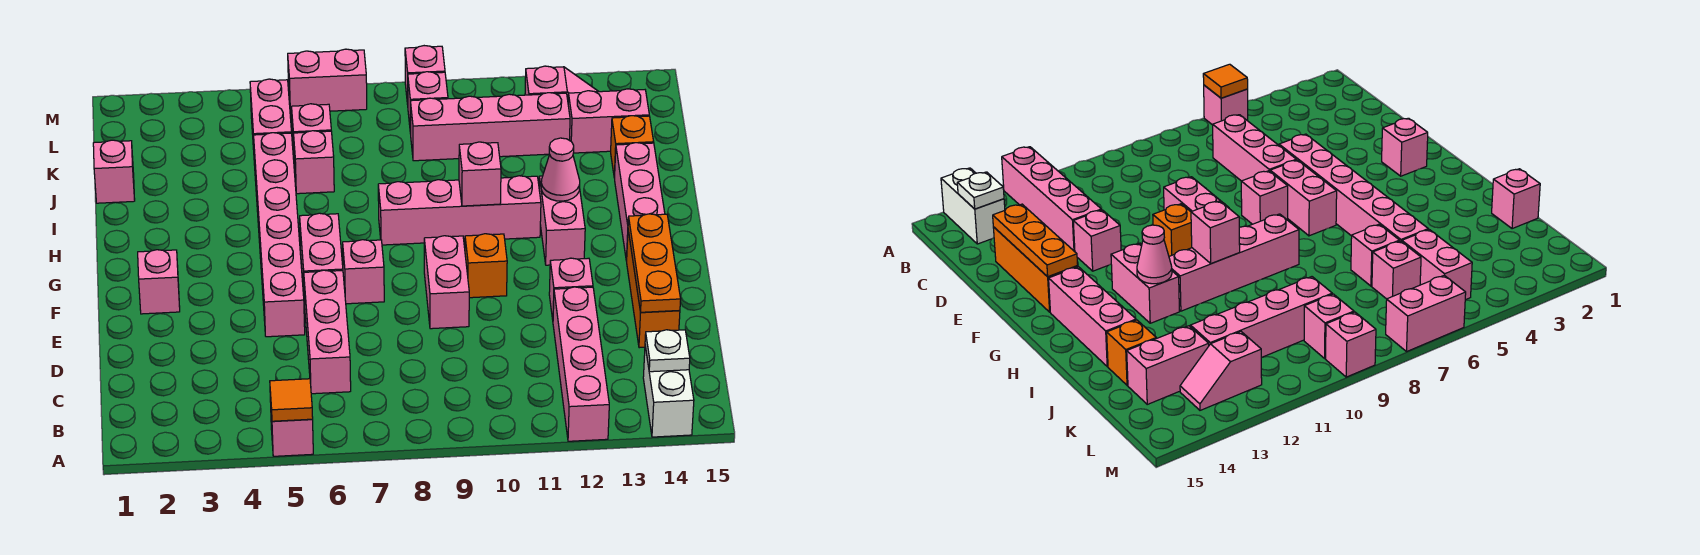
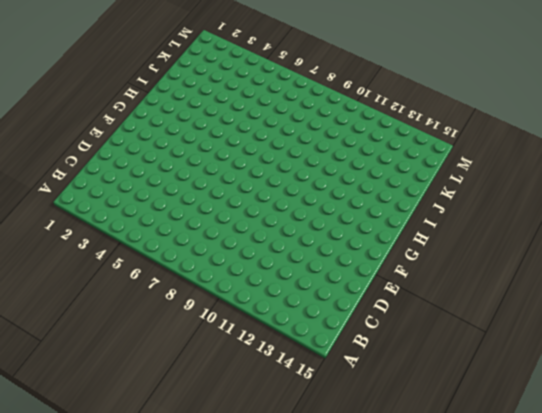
none -> pink 1x1 brick [270,398,313,456]
none -> pink 1x4 brick [553,287,609,441]
none -> white 1x2 brick [643,346,694,437]
none -> pink 1x3 brick [304,270,351,394]

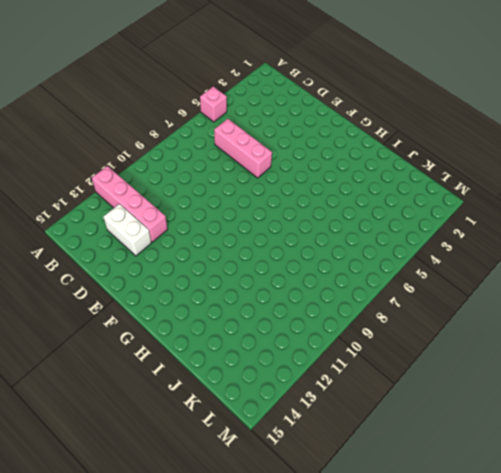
white 1x2 brick [103,204,151,256] -> white 1x2 brick moved to [643,346,694,437]
none -> orange 1x3 brick [627,231,680,348]
none -> pink 1x6 brick [254,133,305,337]
none -> pink 1x2 brick [424,236,469,329]
none -> pink 1x1 brick [549,258,593,319]

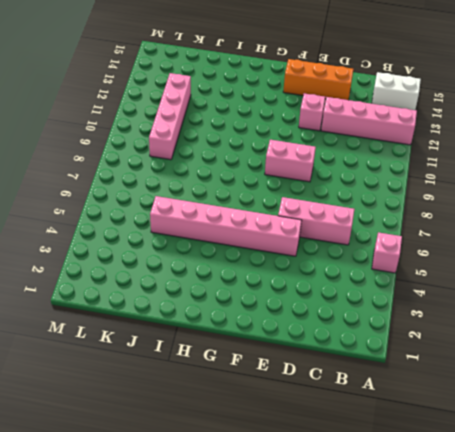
none -> pink 1x1 brick [138,250,180,314]
none -> pink 1x2 brick [300,213,343,305]
none -> pink 1x1 brick [343,240,384,304]
none -> orange 1x1 brick [465,234,507,298]

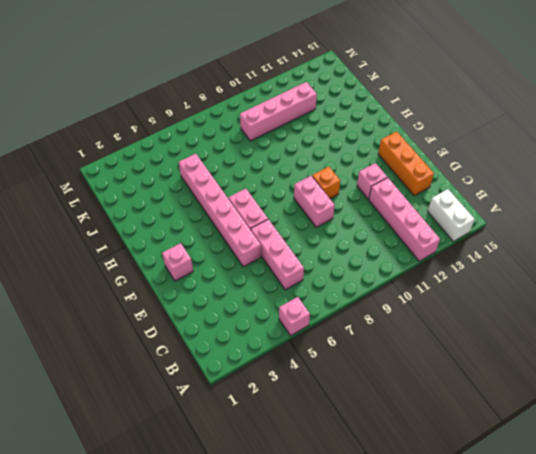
none -> pink 1x1 brick [343,240,384,304]
none -> pink 1x2 brick [539,176,585,265]
none -> pink 1x3 brick [615,143,665,261]
none -> pink 1x4 brick [378,176,541,245]

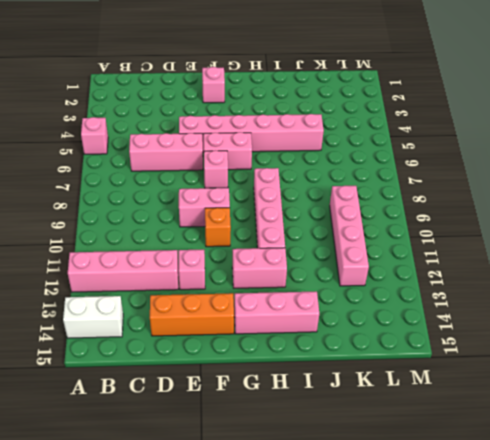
none -> pink 1x1 brick [93,140,135,203]
none -> pink 1x1 brick [294,131,334,194]
none -> orange 1x1 brick [611,116,654,178]
none -> pink 1x2 brick [250,79,292,165]

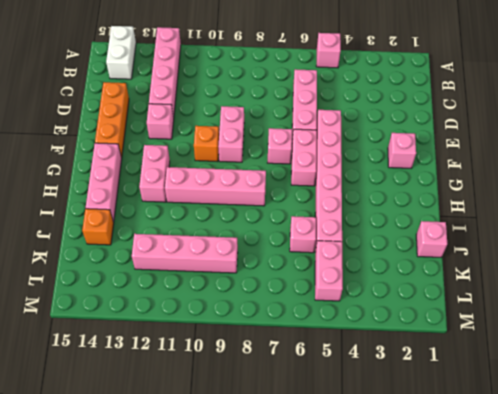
none -> pink 1x1 brick [292,104,331,155]
none -> pink 1x2 brick [568,89,649,153]
none -> pink 1x1 brick [408,72,448,134]
none -> pink 1x2 slope [525,66,599,99]

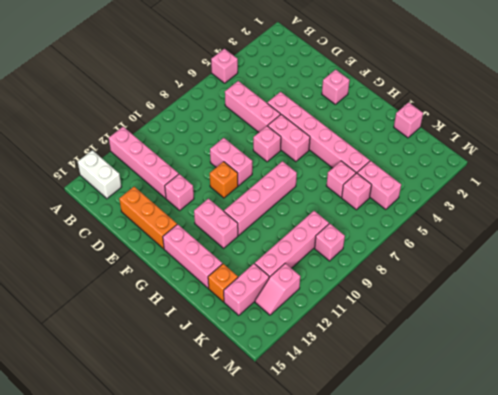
none -> pink 1x2 brick [288,49,367,113]
none -> pink 1x1 brick [405,46,445,104]
none -> orange 1x1 tile [270,379,313,421]
none -> white 1x1 plate [645,330,690,372]

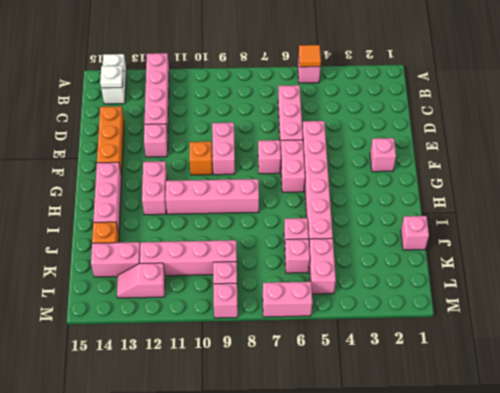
none -> orange 1x3 plate [628,214,681,312]
none -> pink 1x1 brick [459,142,501,206]
none -> pink 1x1 cone [541,138,580,201]

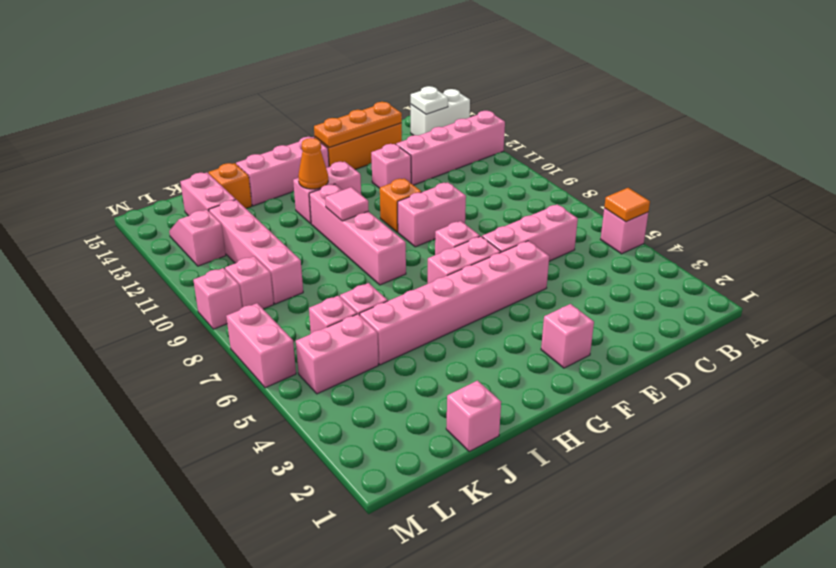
pink 1x1 tile [325,187,369,221] -> pink 1x1 brick [459,142,501,206]
orange 1x1 cone [298,138,328,189] -> pink 1x1 cone [541,138,580,201]

